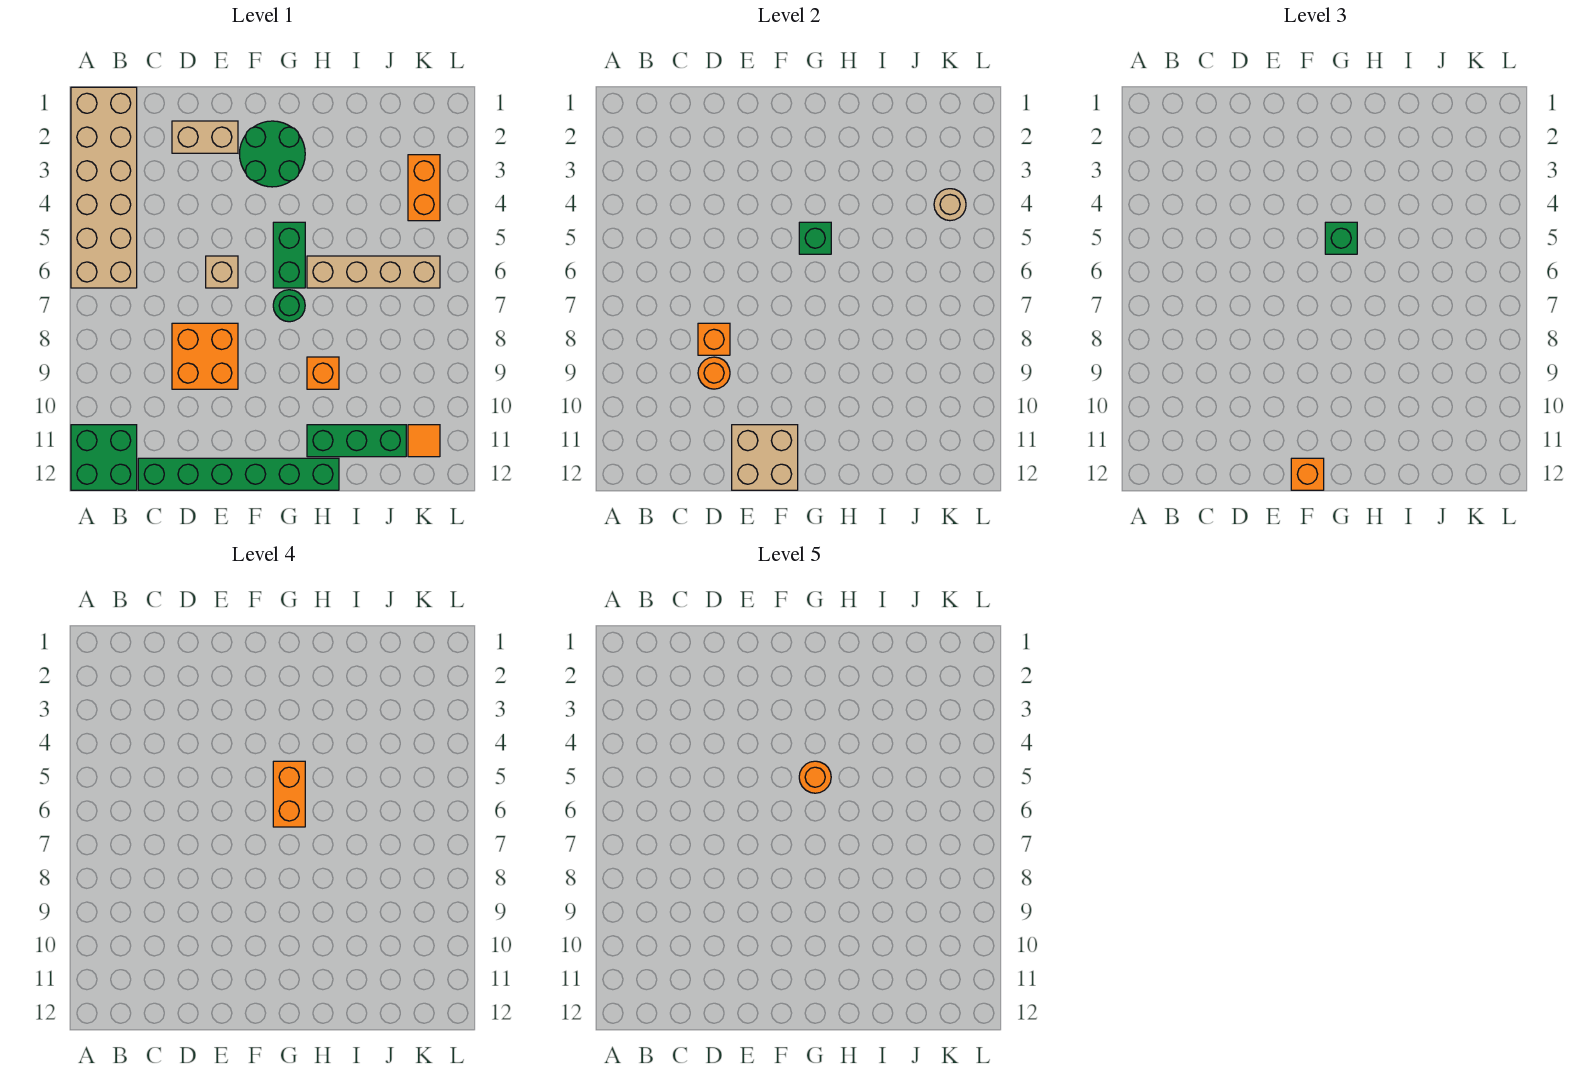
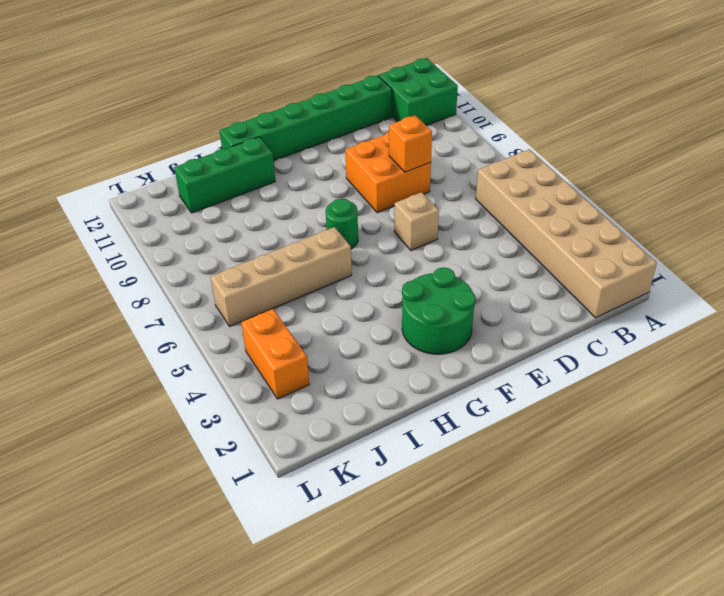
none -> tan 1x2 brick [172,121,238,153]
none -> green 1x2 brick [273,222,305,288]
none -> orange 1x1 brick [307,357,339,389]

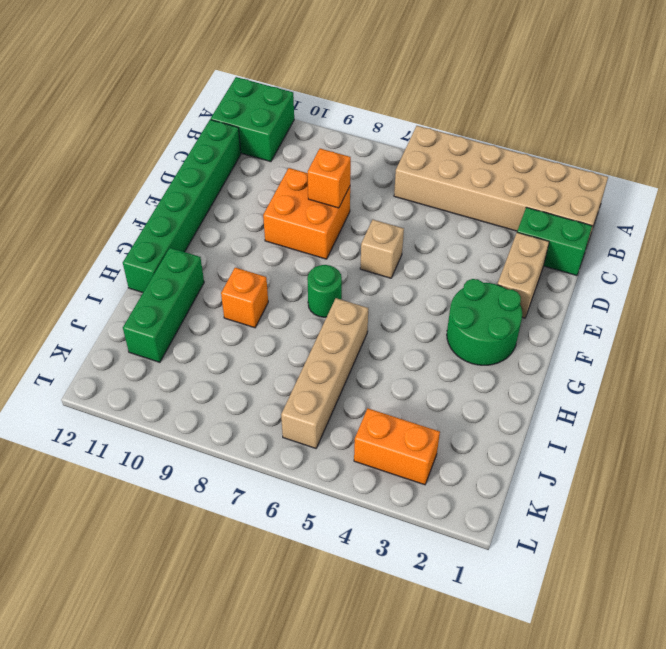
green 1x2 brick [517,207,592,276] -> green 1x2 brick moved to [273,222,305,288]
none -> orange 1x1 tile [408,425,440,457]
none -> orange 1x1 round brick [698,357,730,389]
none -> tan 2x2 brick [732,425,798,490]

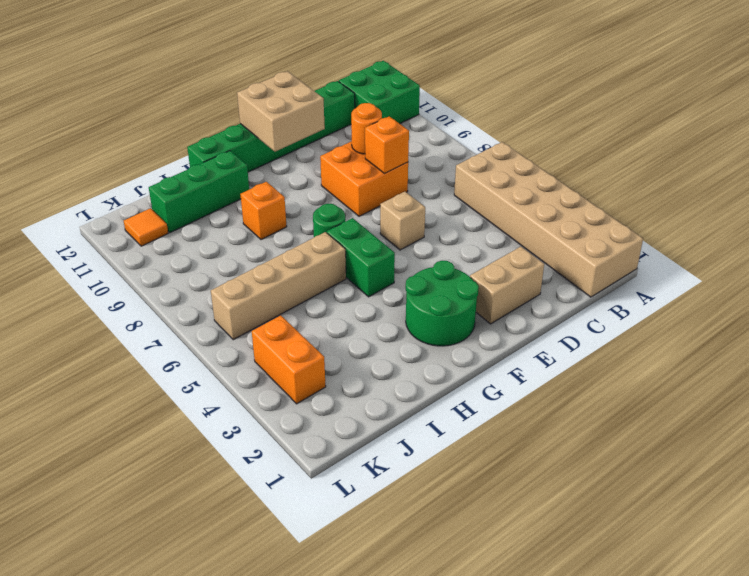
none -> green 1x1 brick [799,222,831,254]
none -> tan 1x1 round brick [934,189,966,221]
none -> orange 1x1 brick [1291,458,1324,490]

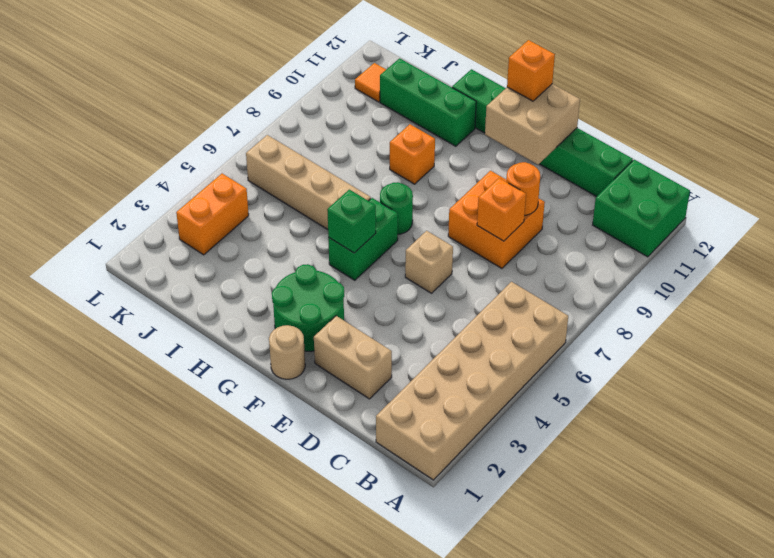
tan 1x1 round brick [269,325,305,379] -> tan 1x1 round brick moved to [934,189,966,221]
none -> green 1x1 brick [1325,222,1357,254]
none -> orange 1x2 brick [273,761,305,827]
none -> orange 1x1 round brick [799,761,831,793]

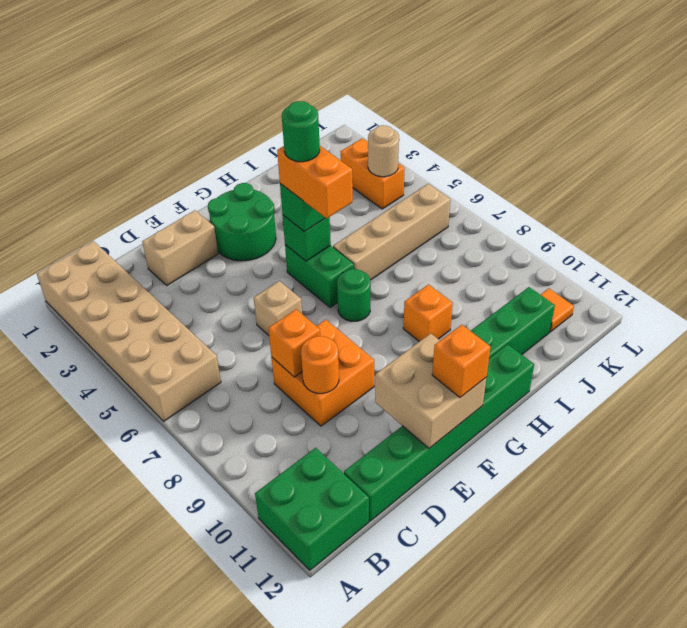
green 1x1 round brick [282,101,320,162] -> orange 1x1 round brick [799,761,831,793]

